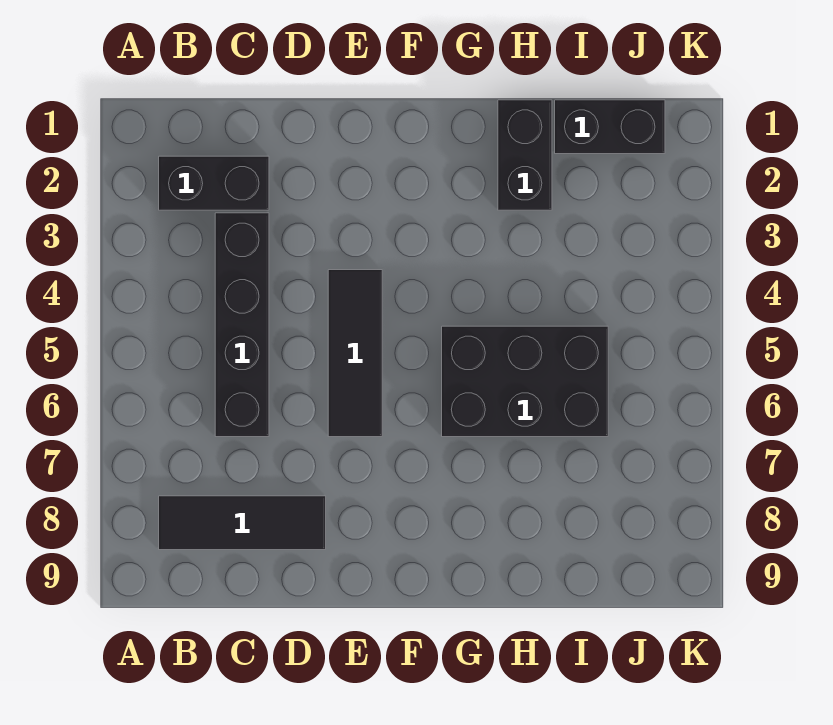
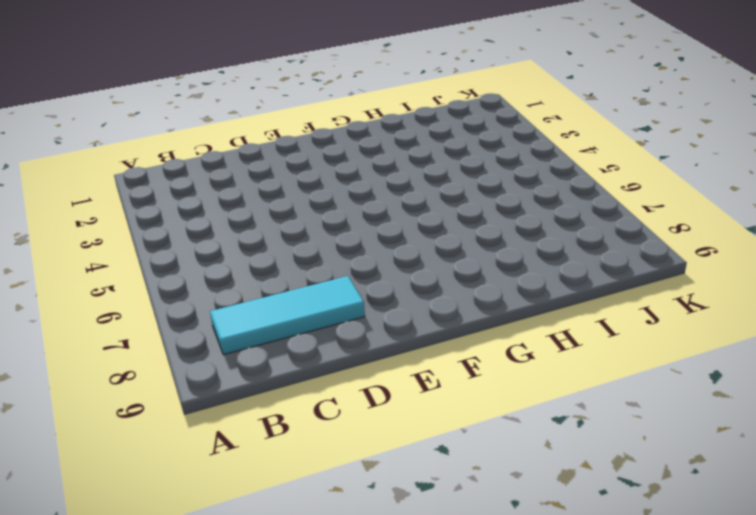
cyan 1x3 tile [210,276,365,355] -> black 1x3 tile [159,496,326,550]
none -> black 1x2 brick [159,156,269,210]
none -> black 1x4 brick [215,213,269,437]

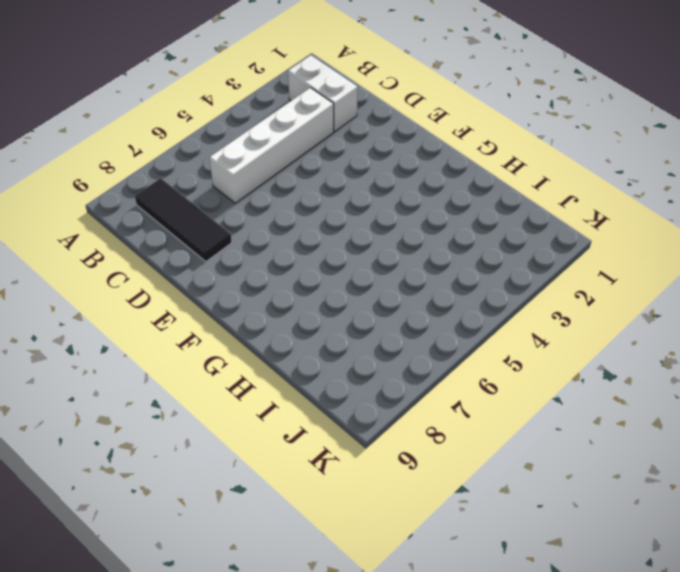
white 1x2 brick [288,55,358,132] -> black 1x2 brick [159,156,269,210]
white 1x4 brick [210,88,334,203] -> black 1x4 brick [215,213,269,437]
none -> black 1x3 tile [328,270,382,437]
none -> black 2x3 brick [442,326,608,437]

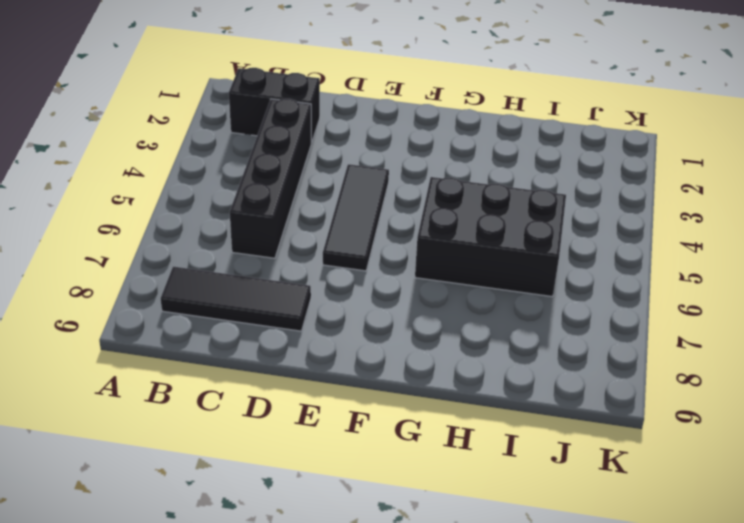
none -> black 1x2 brick [498,100,552,210]
none -> black 1x2 brick [555,100,665,154]

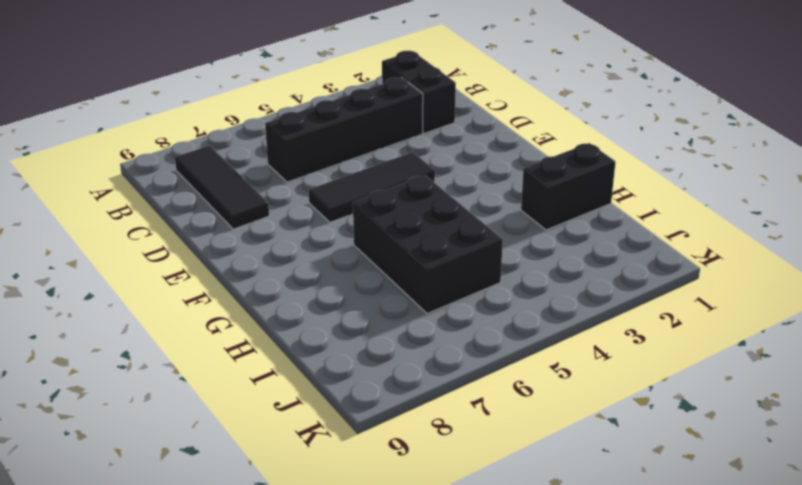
none -> black 1x2 brick [555,100,665,154]

